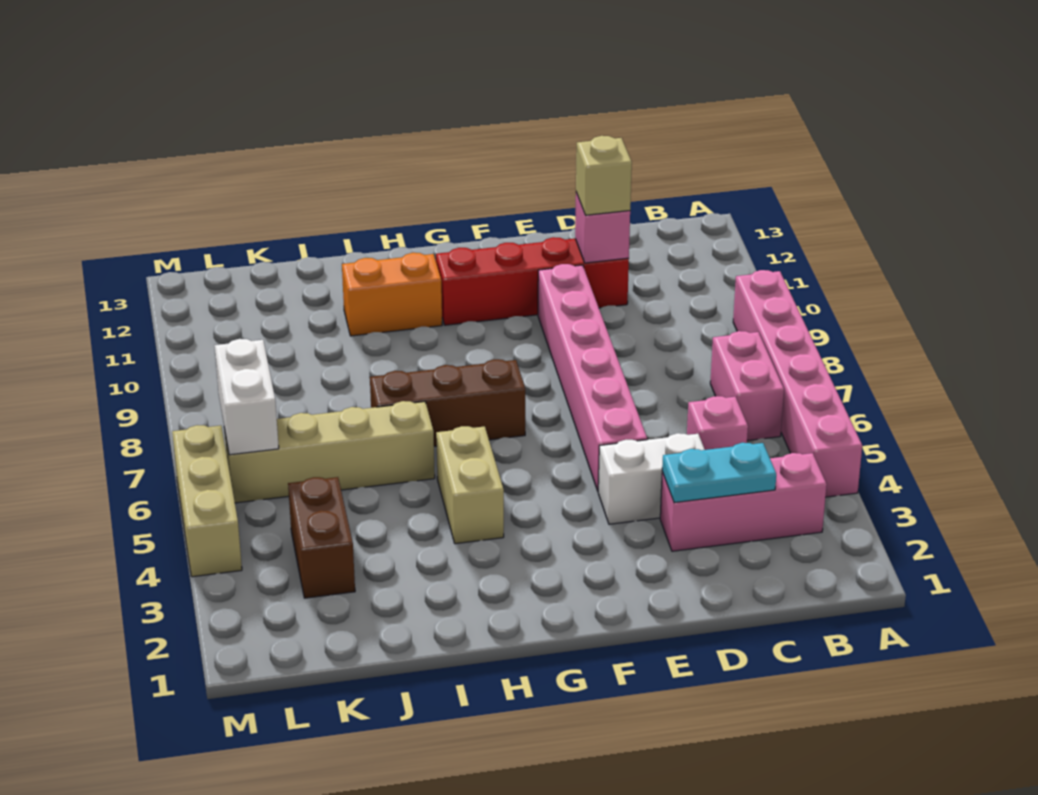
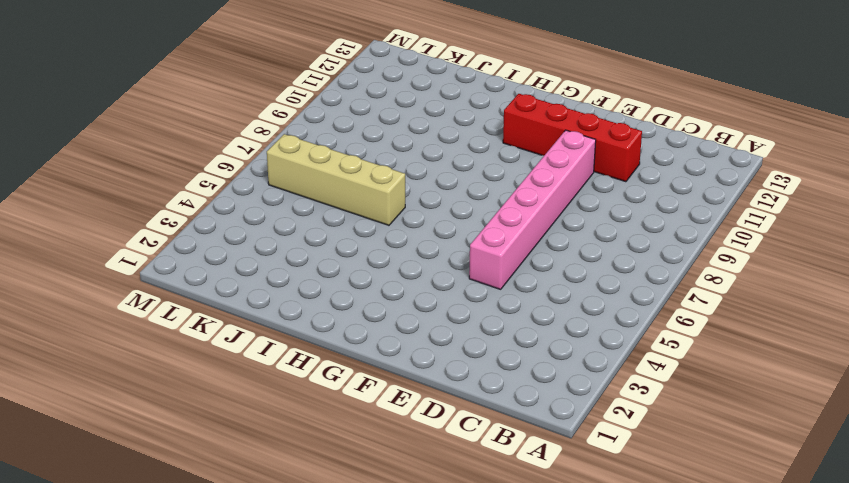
none -> pink 1x6 brick [733,270,862,497]
none -> pink 1x3 brick [660,453,827,551]
none -> pink 1x2 brick [710,331,784,441]

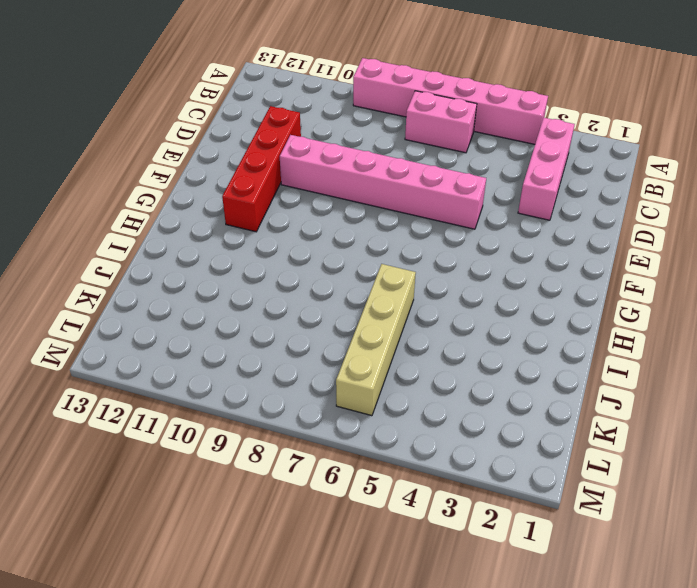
none -> pink 1x1 brick [687,396,748,450]
none -> white 1x2 brick [598,433,705,524]
none -> brown 1x3 brick [370,359,525,446]

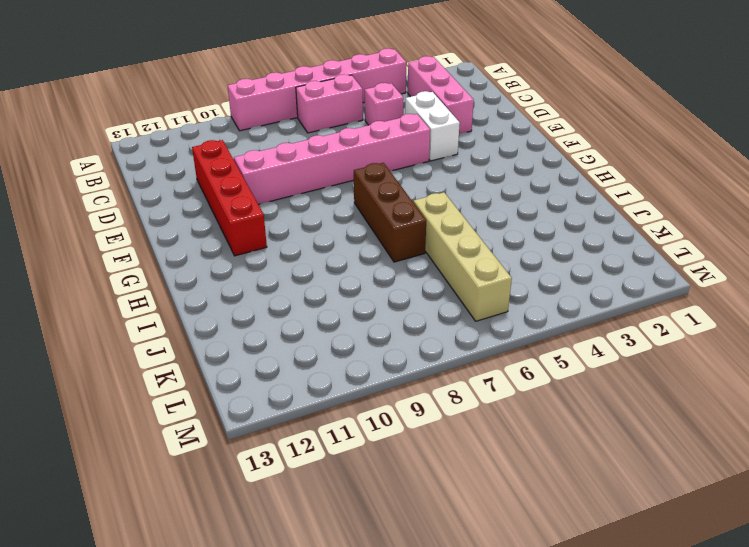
none -> tan 1x2 brick [436,426,504,544]
none -> orange 1x2 brick [342,253,442,336]
none -> brown 1x2 brick [288,477,355,598]

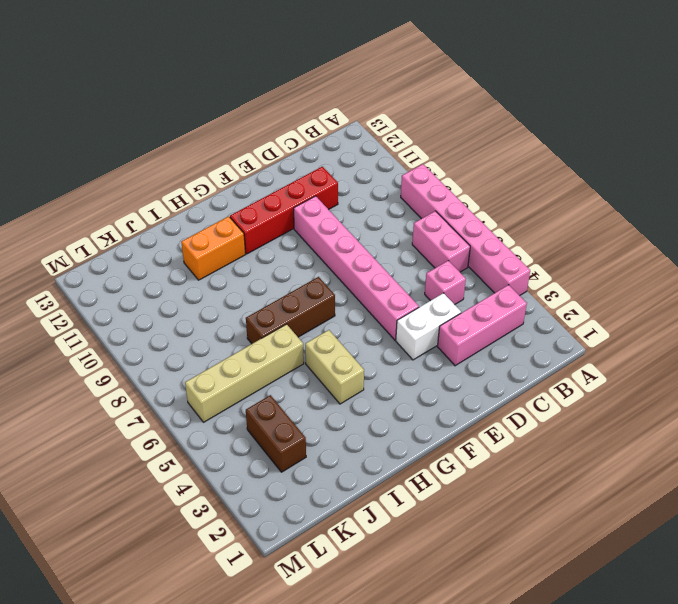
none -> tan 1x3 brick [172,425,242,577]
none -> cyan 1x2 plate [662,443,776,503]
none -> pink 1x1 brick [575,192,630,263]

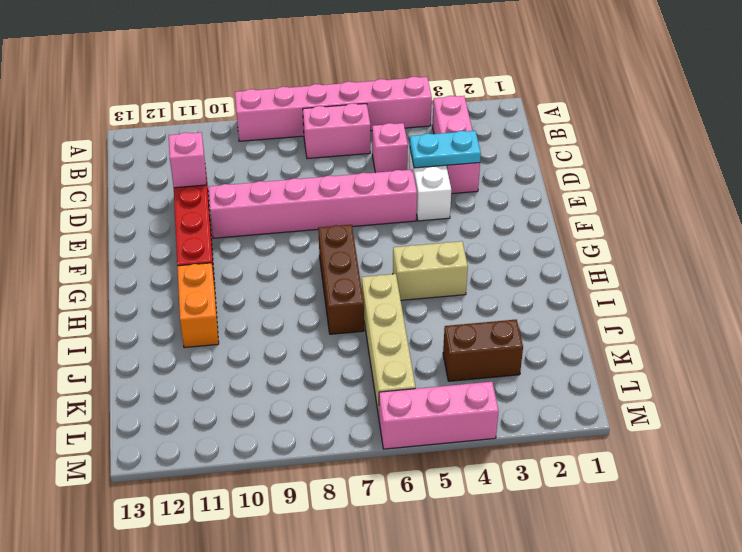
cyan 1x2 plate [410,131,481,168] -> cyan 1x2 plate turned to [662,443,776,503]
pink 1x3 brick [379,382,499,449] -> tan 1x3 brick [172,425,242,577]
none -> white 1x2 brick [214,339,279,455]
none -> tan 1x1 brick [576,136,632,215]

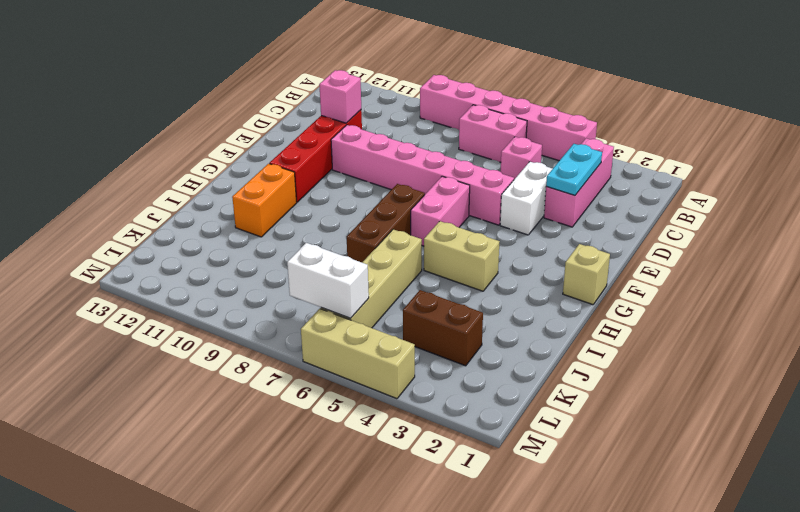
pink 1x2 brick [411,176,470,246] -> none
tan 1x1 brick [563,244,610,305] -> tan 1x1 brick moved to [576,136,632,215]

